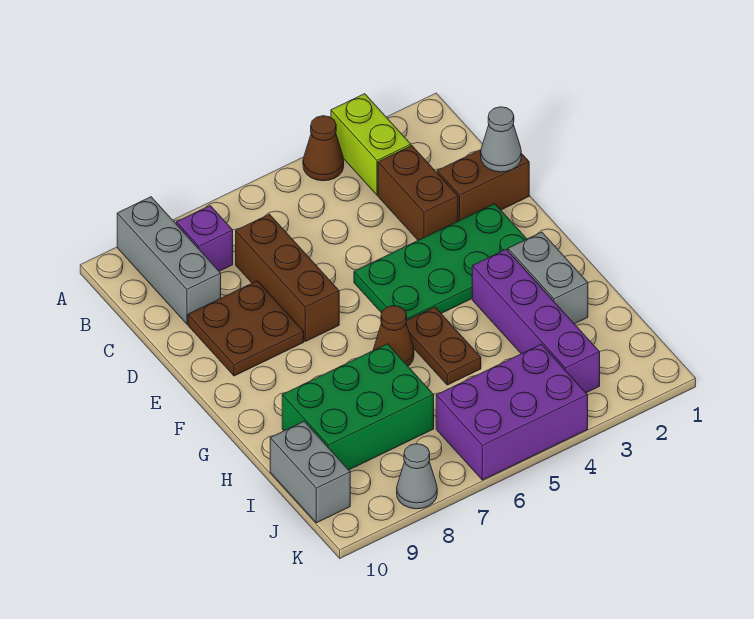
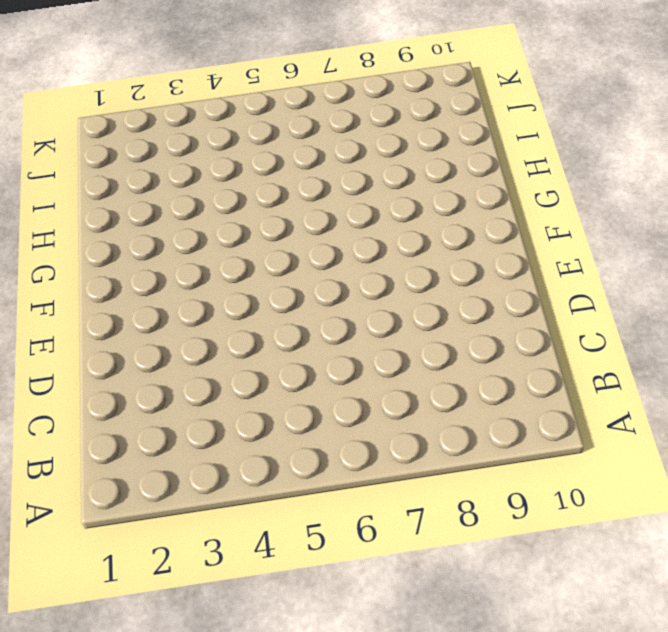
none -> lime 1x2 brick [331,94,411,195]
none -> brown 1x1 cone [303,116,344,181]
none -> grey 1x3 brick [117,197,221,324]

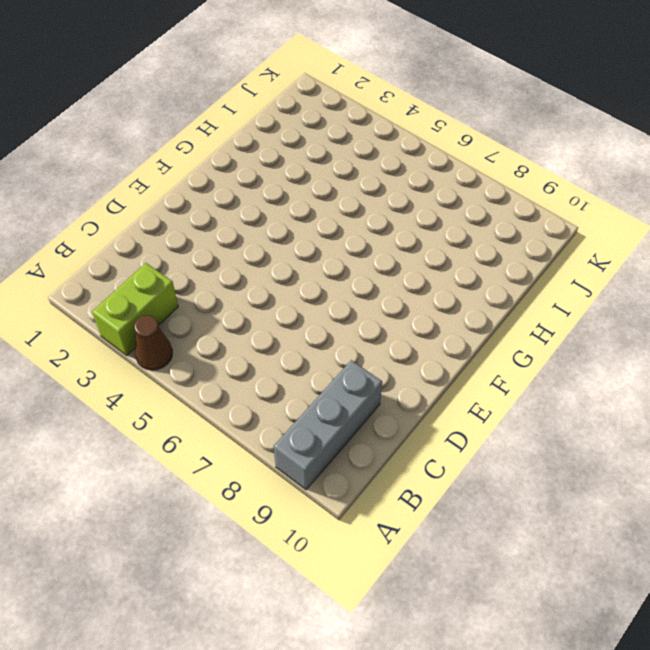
none -> purple 1x1 brick [176,206,233,271]
none -> brown 1x2 brick [378,146,458,240]
none -> brown 1x3 brick [236,214,339,342]

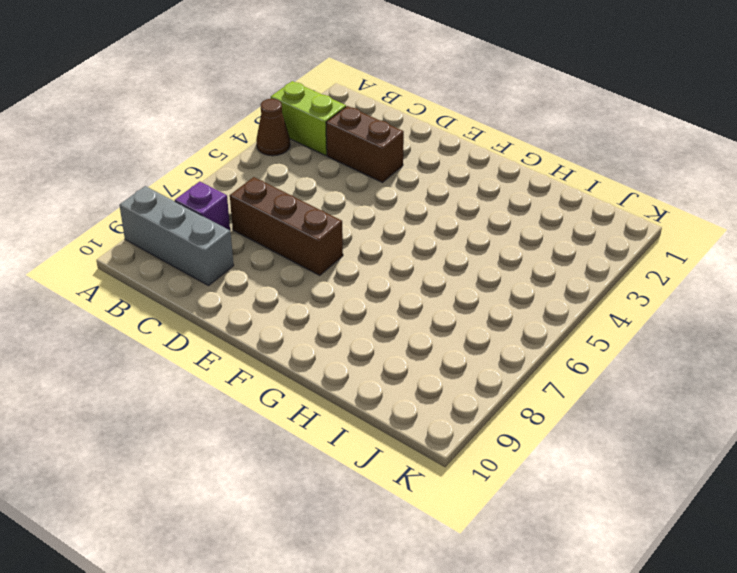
none -> brown 1x2 brick [437,150,529,221]
none -> brown 2x2 plate [188,281,304,376]
none -> green 2x4 plate [354,204,527,320]

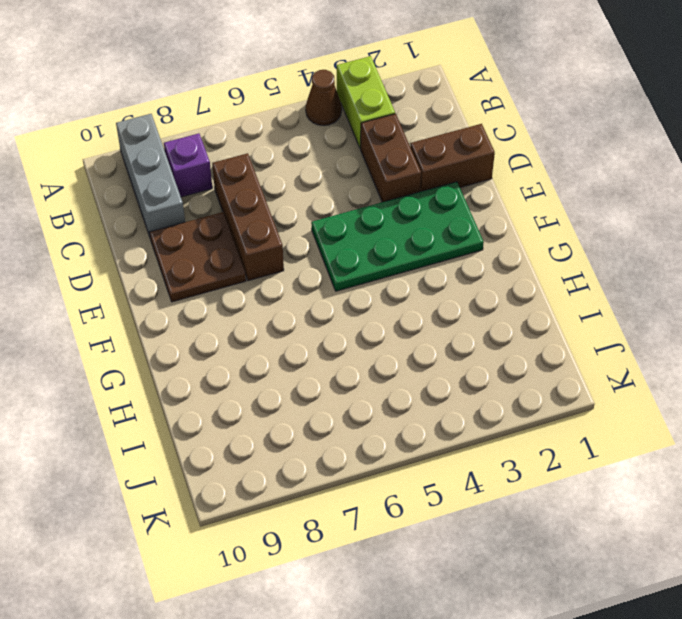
none -> grey 1x2 brick [508,232,588,324]
none -> purple 1x4 brick [472,249,600,393]
none -> brown 1x2 plate [406,307,481,385]

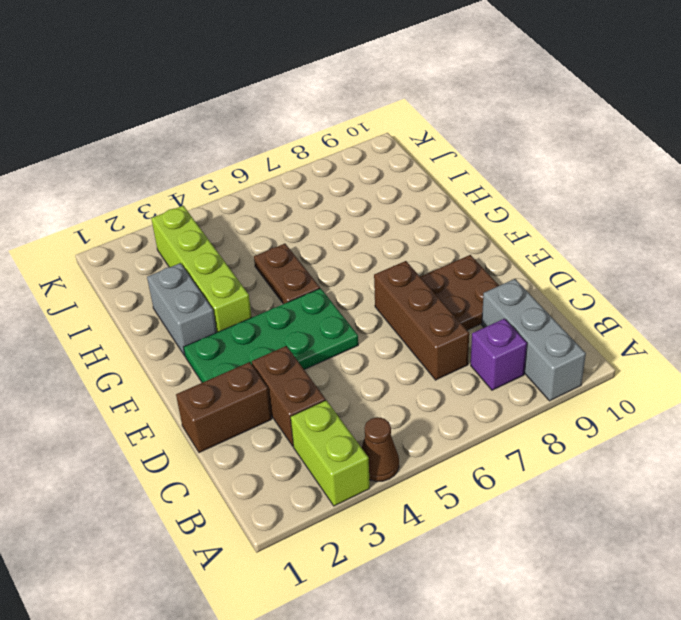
lime 1x4 brick [151,206,252,332] -> purple 1x4 brick [472,249,600,393]
none -> brown 1x1 cone [373,306,414,366]
none -> green 2x3 brick [282,344,434,470]
none -> grey 1x2 brick [270,422,350,523]

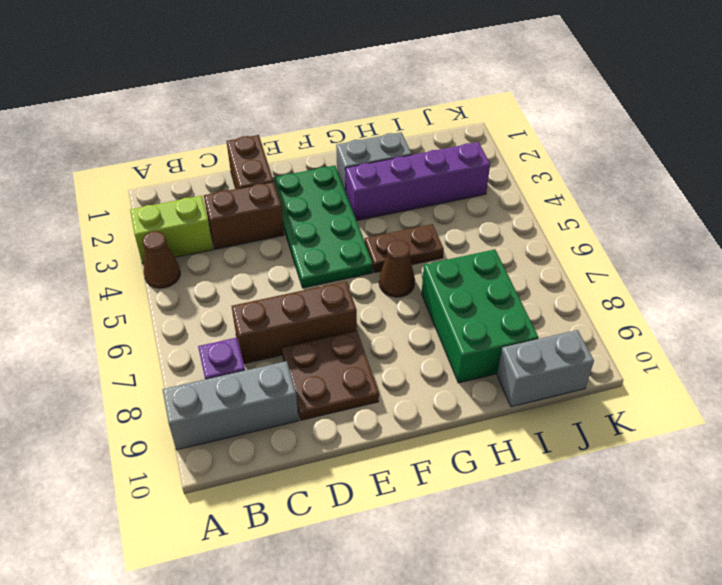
none -> purple 2x3 brick [436,344,588,480]
none -> grey 1x1 cone [397,444,437,509]
none -> grey 1x1 cone [481,107,521,172]

